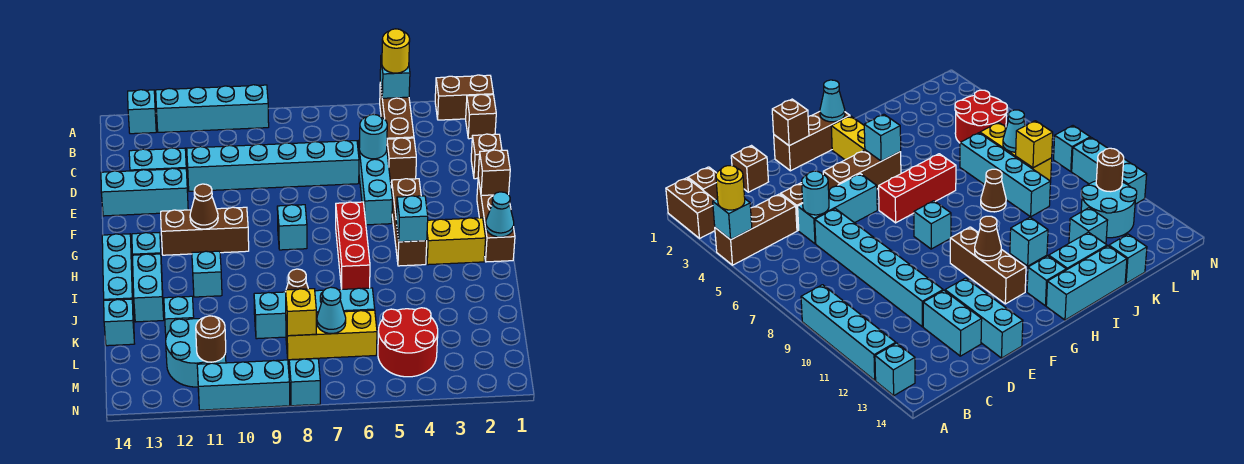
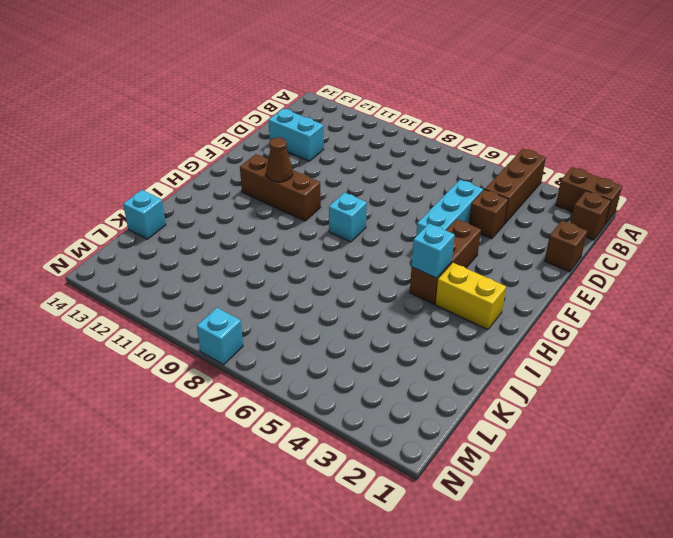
none -> cyan 1x4 brick [156,85,269,132]
none -> cyan 1x1 brick [128,90,156,134]
none -> cyan 1x6 brick [187,140,359,191]
none -> cyan 1x3 brick [101,168,188,216]

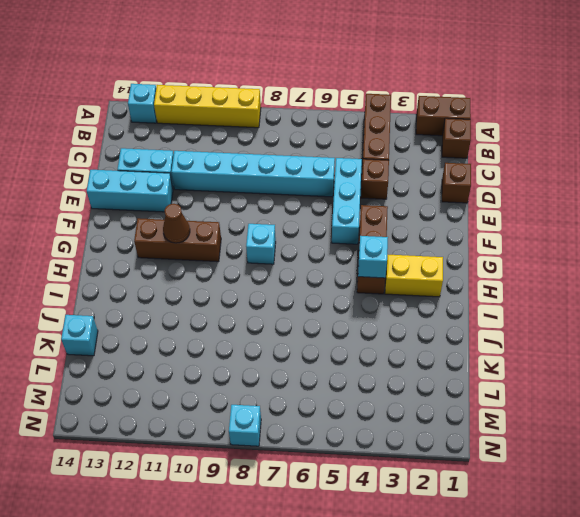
yellow 1x4 brick [154,85,261,128] -> cyan 1x4 brick [156,85,269,132]
none -> brown 1x3 brick [477,178,515,262]
none -> red 1x3 brick [336,202,370,289]
none -> cyan 1x1 brick [132,232,162,267]
none -> cyan 1x3 brick [102,234,134,316]

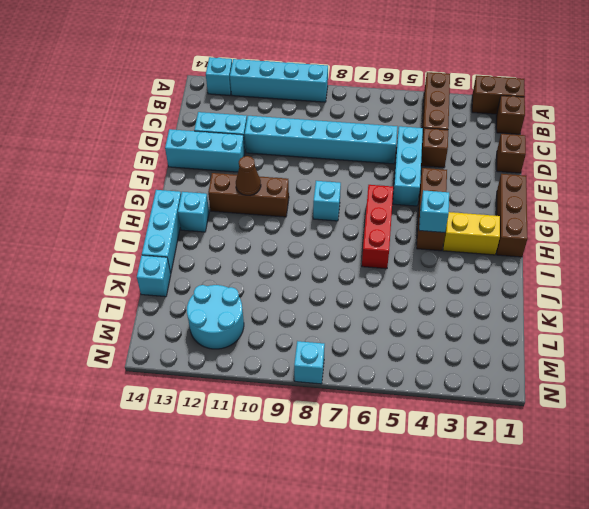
none -> cyan 1x1 brick [192,251,222,297]
none -> cyan 1x2 brick [133,254,164,322]
none -> brown 1x1 cone [286,269,308,290]
none -> cyan 1x4 brick [254,288,375,339]

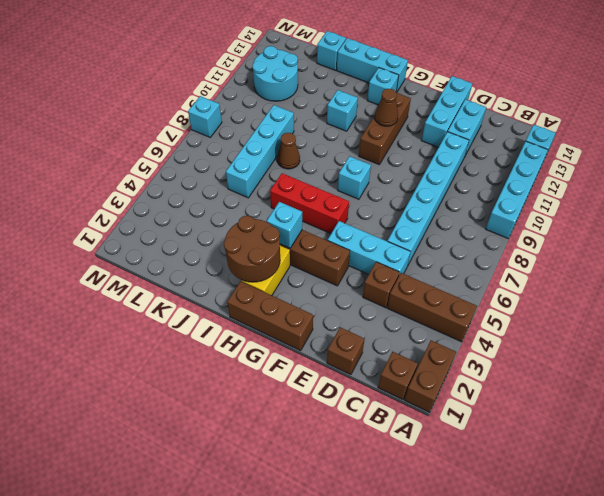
brown 2x2 round brick [224,216,280,282] -> none
none -> cyan 1x2 brick [133,254,164,322]
none -> cyan 1x1 brick [164,296,194,337]
none -> red 2x2 round brick [378,308,438,377]
none -> yellow 1x3 brick [286,310,377,360]

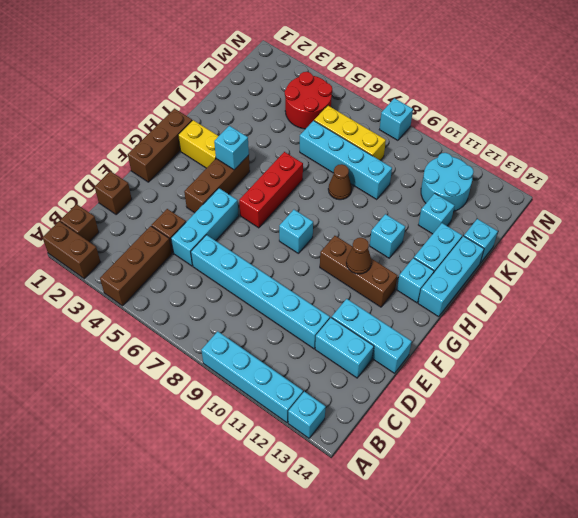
none -> cyan 1x3 brick [197,360,290,410]
none -> cyan 1x1 brick [380,55,410,98]
none -> cyan 1x1 round brick [359,114,387,159]
none -> brown 1x1 brick [478,150,510,195]

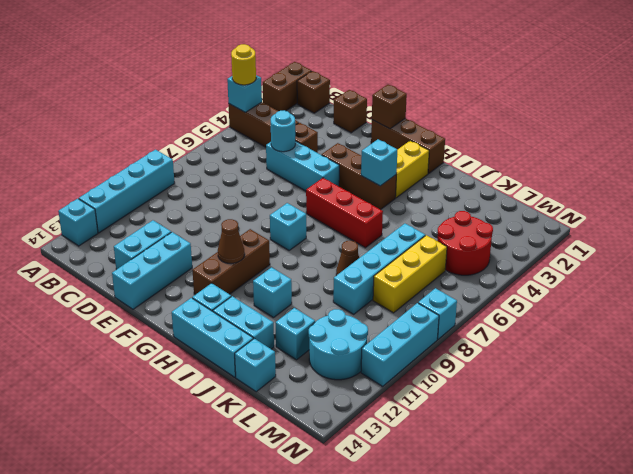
none -> cyan 1x6 brick [187,140,359,191]
none -> cyan 1x1 cone [486,192,514,237]
none -> cyan 1x1 cone [317,287,346,334]
none -> yellow 1x1 brick [286,289,316,336]

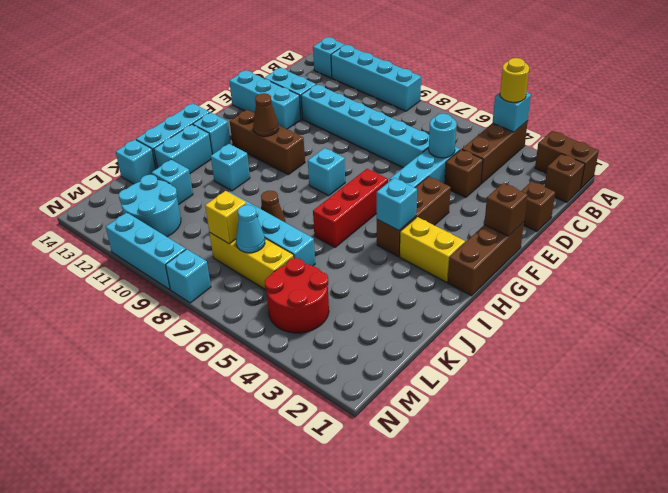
none -> cyan 1x1 cone [486,192,514,237]
none -> brown 1x1 round brick [196,316,226,362]

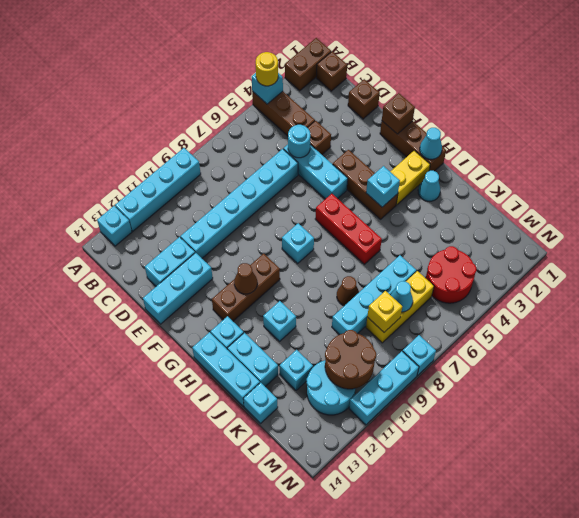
cyan 1x1 cone [418,171,440,201] -> none
brown 2x2 round brick [325,330,376,389] -> brown 1x1 round brick [196,316,226,362]

